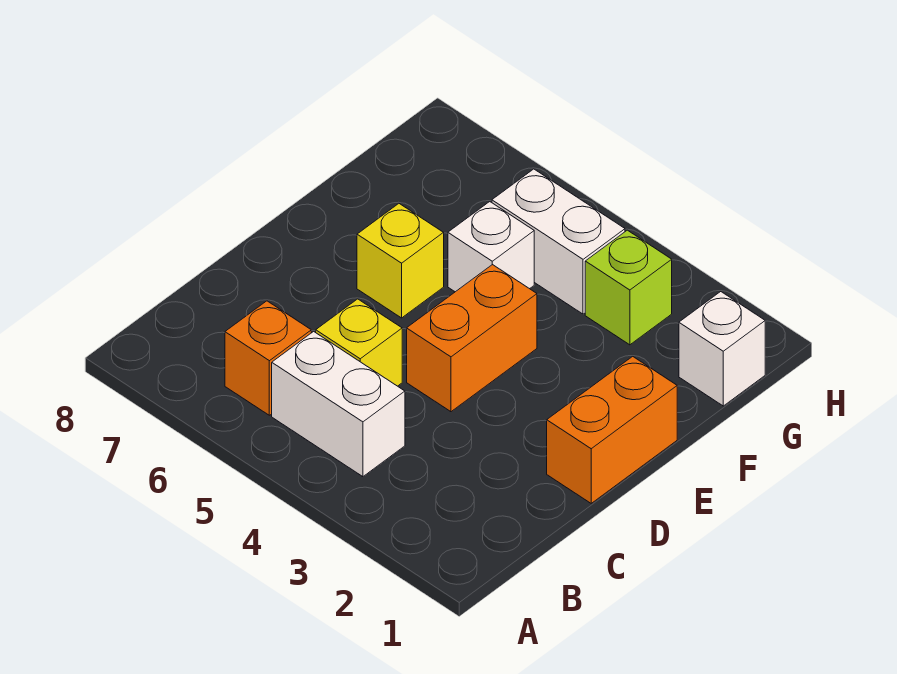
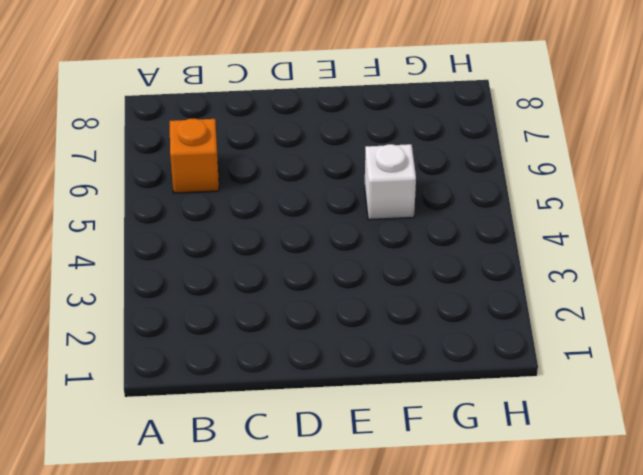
none -> white 1x2 brick [272,331,405,477]
none -> yellow 1x1 brick [316,299,402,386]

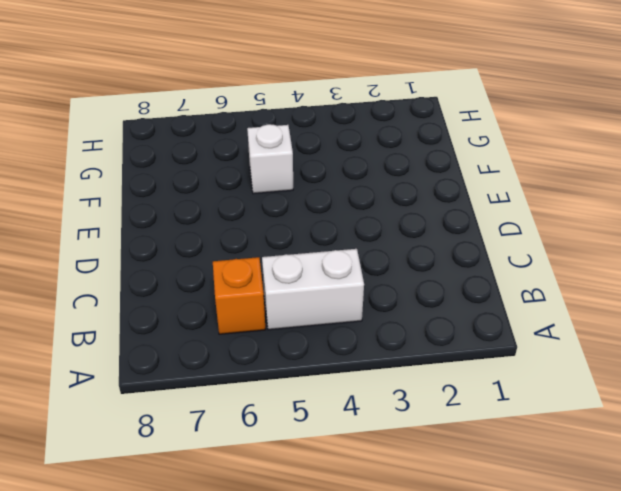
none -> yellow 1x1 brick [316,299,402,386]
none -> orange 1x2 brick [547,356,677,503]

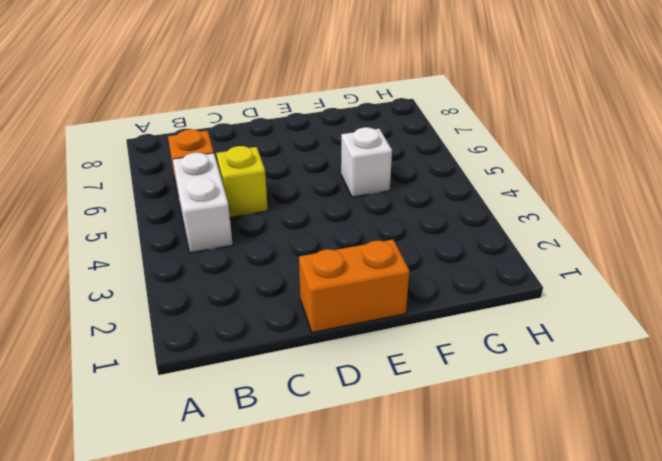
none -> orange 1x2 brick [407,264,537,412]
none -> yellow 1x1 brick [357,204,444,318]

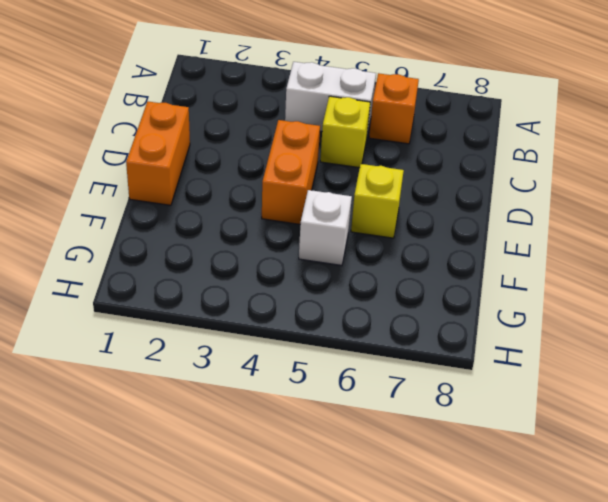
none -> white 1x1 brick [679,292,765,406]
none -> lime 1x1 brick [585,230,672,345]

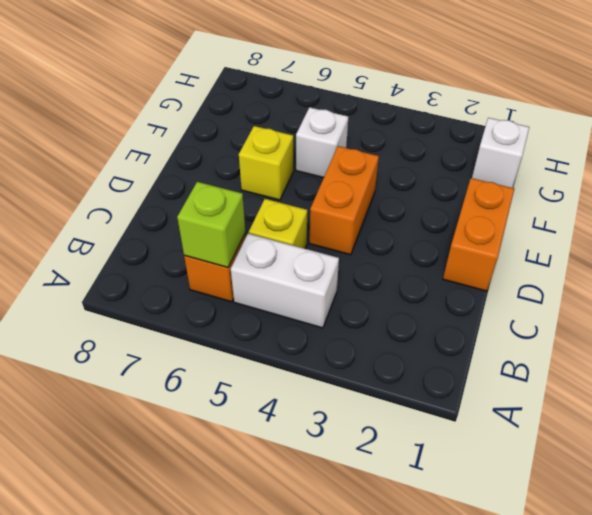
lime 1x1 brick [177,182,245,268] -> lime 1x1 brick moved to [585,230,672,345]
none -> white 1x2 brick [492,169,625,314]

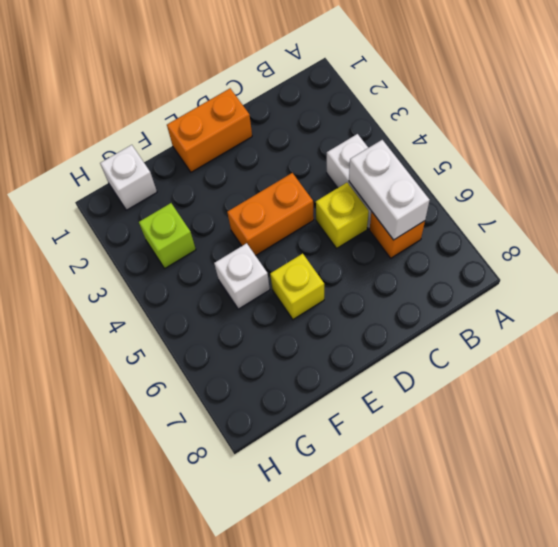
white 1x2 brick [349,140,430,240] -> white 1x2 brick moved to [492,169,625,314]

